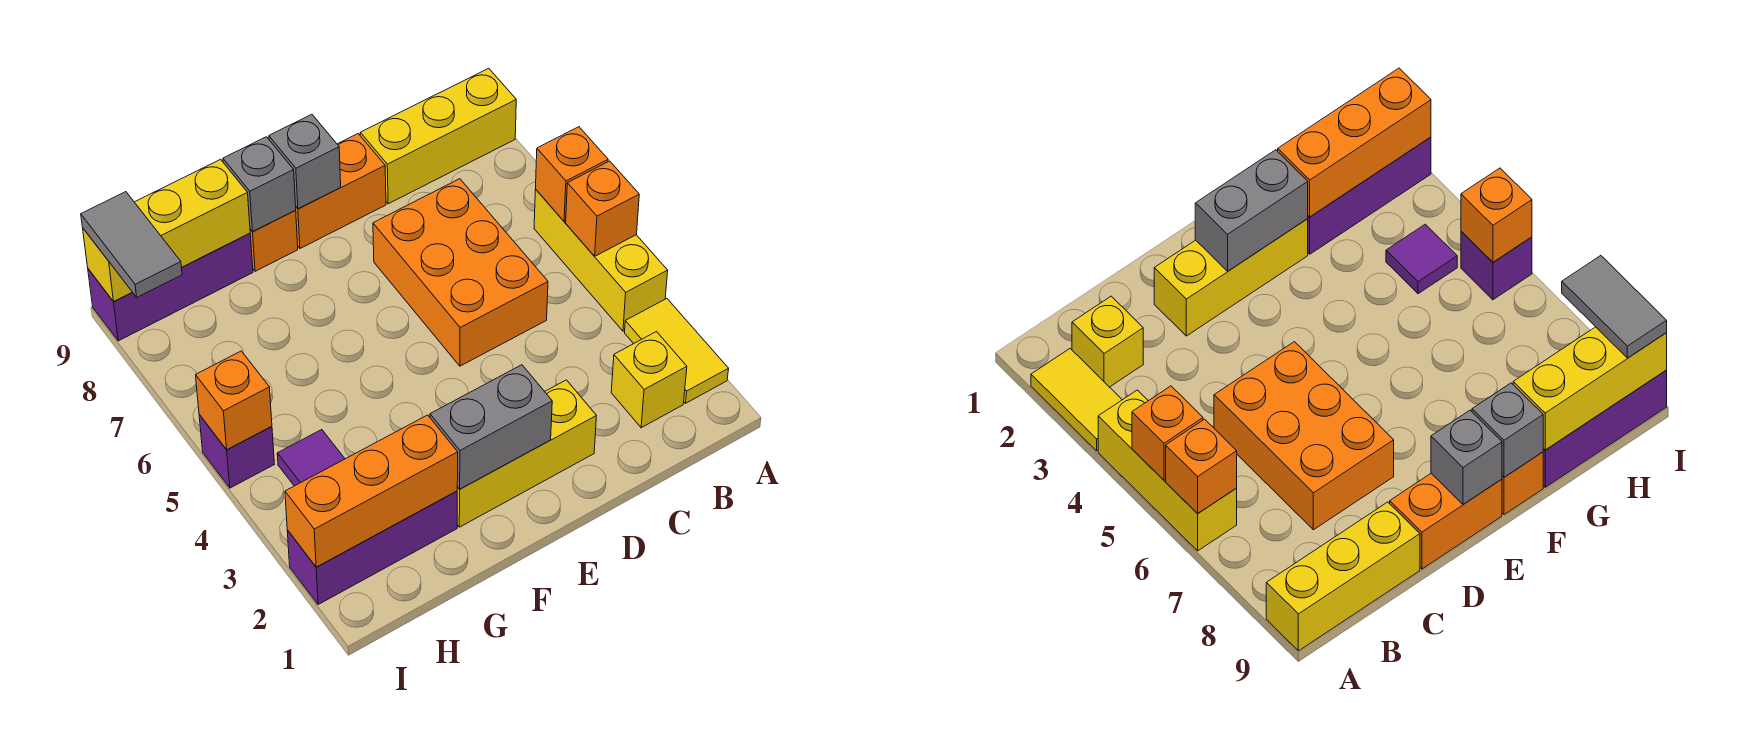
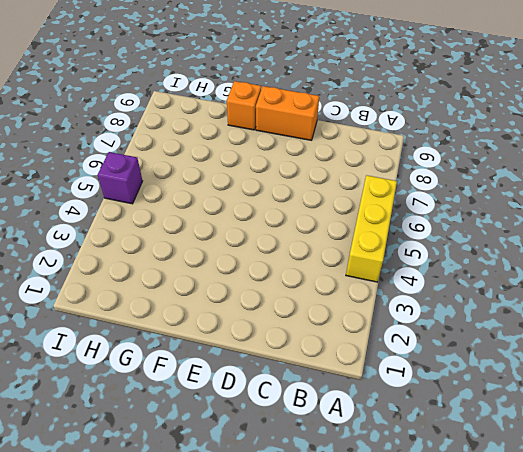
none -> yellow 1x2 tile [625,299,729,403]
none -> yellow 1x3 brick [360,68,516,204]
none -> yellow 1x1 brick [611,332,687,428]

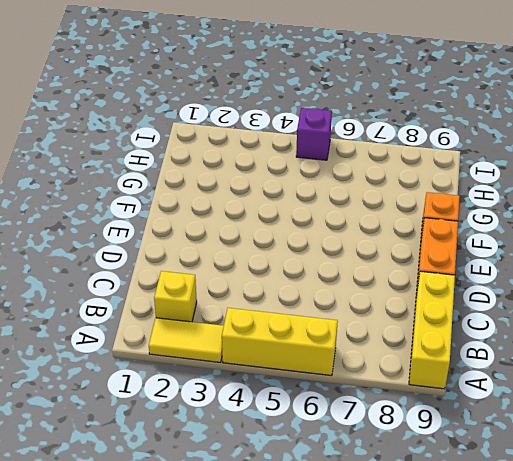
none -> orange 2x3 brick [373,179,548,366]
none -> yellow 1x3 brick [457,380,596,527]
none -> purple 1x3 brick [287,491,457,605]

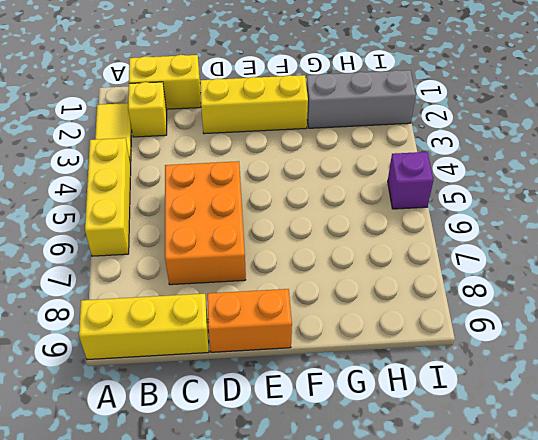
yellow 1x2 brick [129,55,201,109] -> none
grey 1x3 brick [306,70,416,128] -> purple 1x3 brick [287,491,457,605]
none -> orange 1x1 brick [250,211,298,271]
none -> purple 1x3 brick [88,233,253,341]
none -> purple 1x1 tile [277,430,345,486]

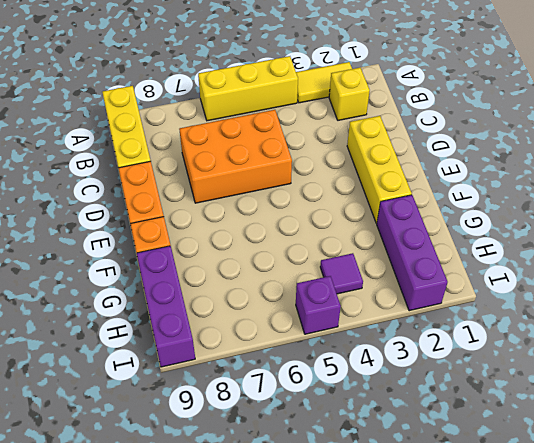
none -> orange 1x1 brick [566,161,639,256]
none -> orange 1x1 brick [536,127,608,221]
none -> grey 1x2 brick [430,365,552,489]

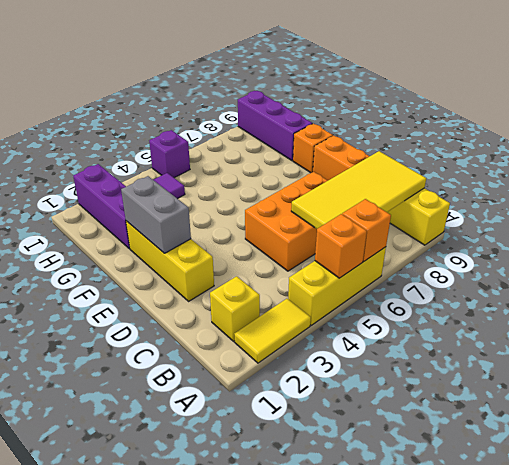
yellow 2x4 tile [291,151,426,229] -> none
none -> grey 1x1 brick [269,114,341,209]
none -> grey 1x1 brick [223,137,296,232]
none -> orange 1x3 brick [285,415,458,567]

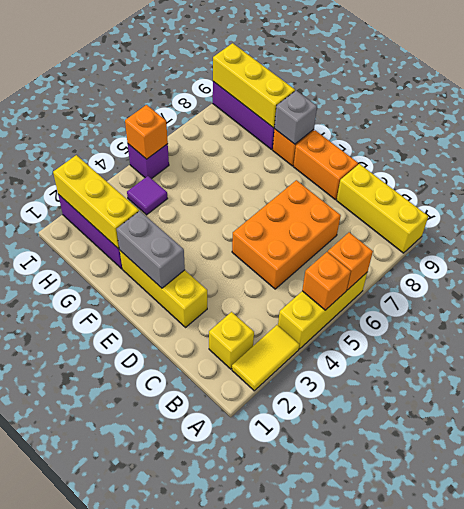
yellow 1x3 brick [53,155,139,249] -> orange 1x3 brick [285,415,458,567]
none -> grey 1x1 brick [269,114,341,209]
none -> grey 1x2 tile [81,192,182,297]

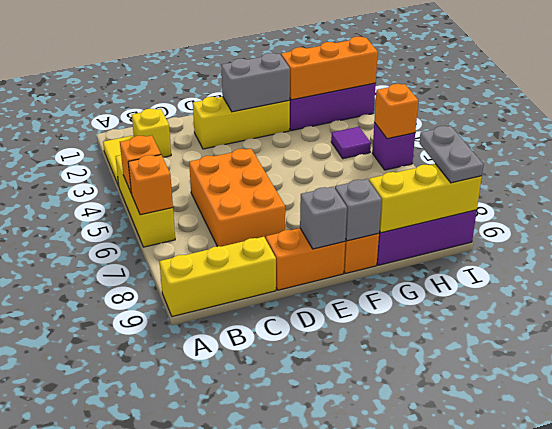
grey 1x2 plate [420,126,484,183] -> grey 1x2 tile [81,192,182,297]

